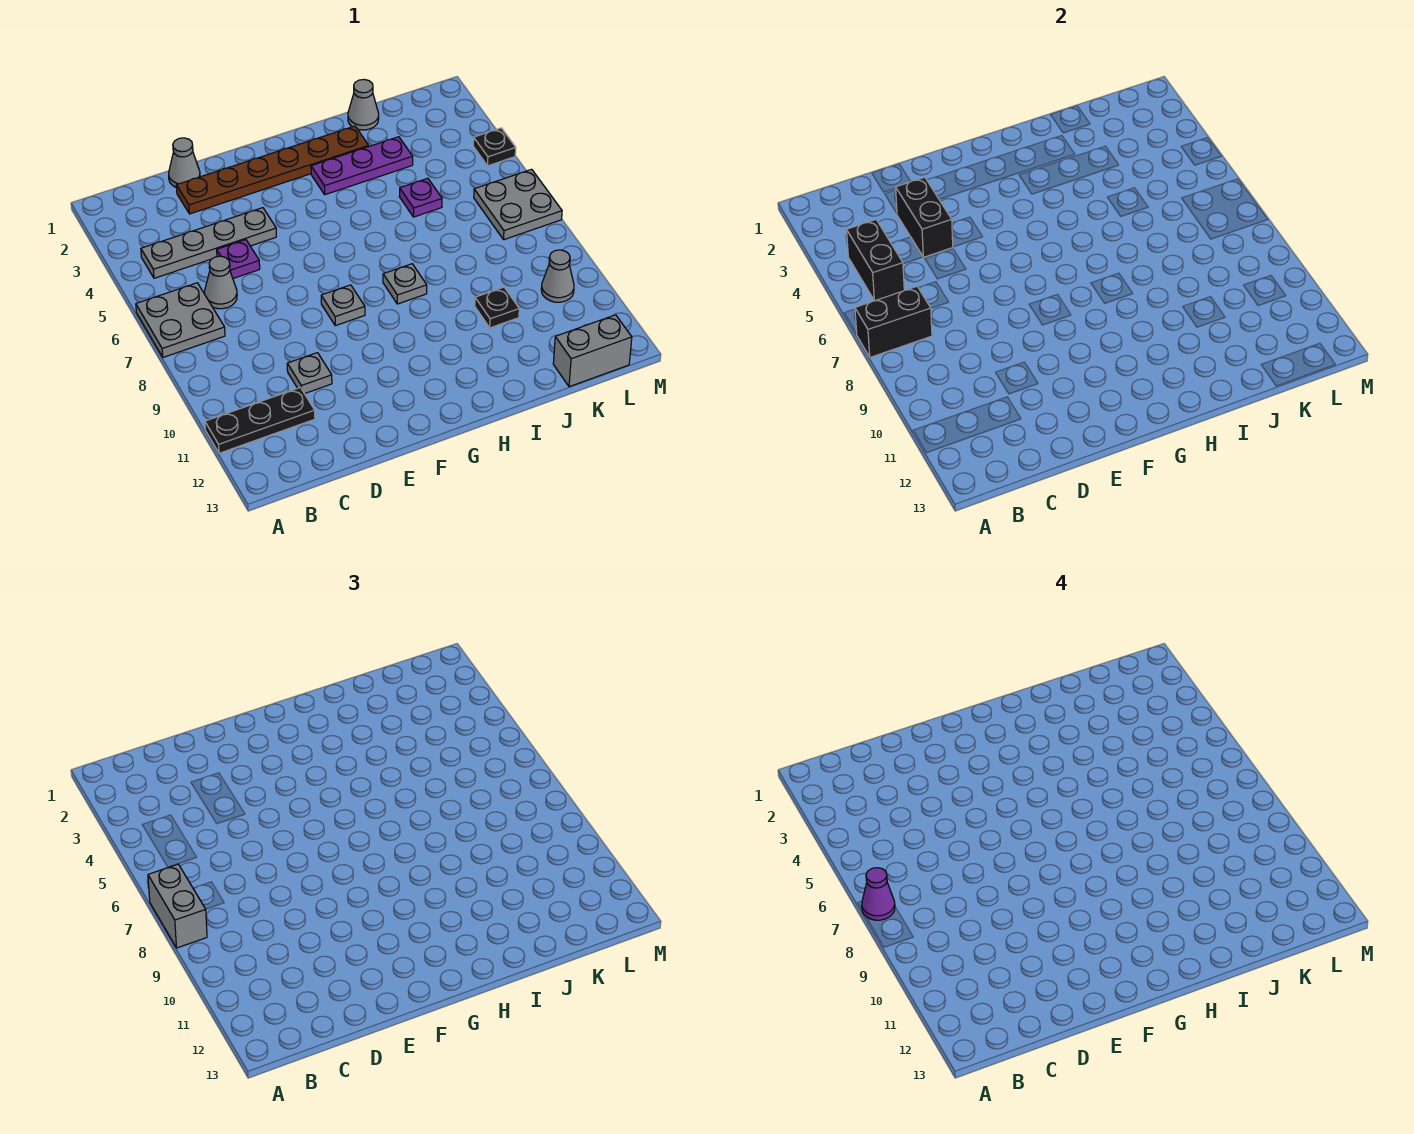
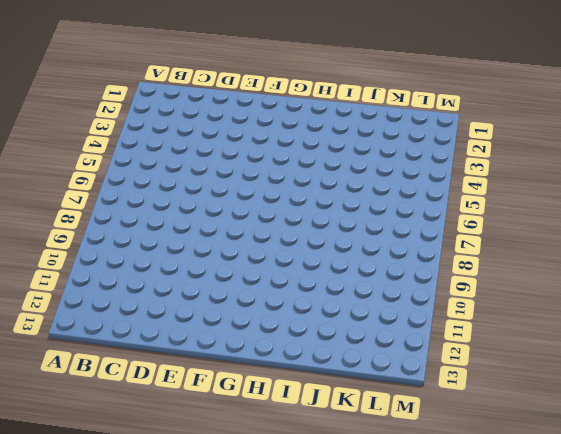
none -> grey 2x2 plate [136,283,225,357]
none -> black 1x3 plate [205,387,315,453]
none -> grey 1x4 plate [141,208,276,278]

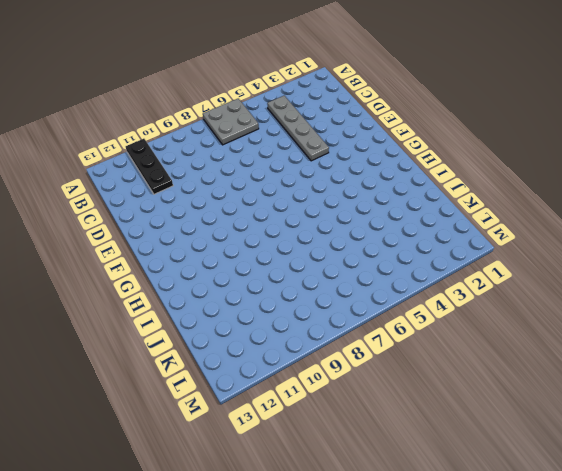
none -> grey 1x1 cone [205,256,237,309]
none -> grey 1x1 cone [169,138,200,188]
none -> brown 1x6 plate [176,126,369,214]

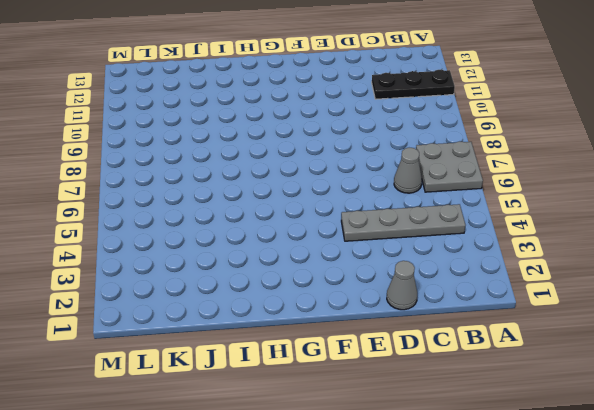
none -> brown 1x6 plate [176,126,369,214]
none -> purple 1x1 plate [217,240,260,278]
none -> grey 1x1 plate [287,353,332,394]

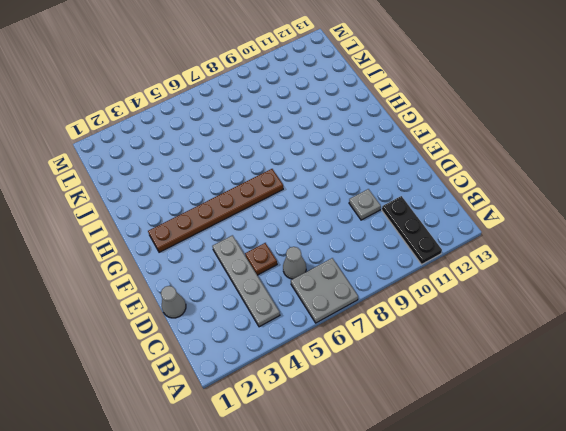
brown 1x1 plate [245,243,277,275] -> purple 1x1 plate [217,240,260,278]
brown 1x6 plate [148,169,283,252] -> brown 1x6 plate turned to [176,126,369,214]
none -> grey 1x1 plate [321,285,365,326]
none -> purple 1x3 plate [311,137,413,195]
none -> grey 1x1 plate [383,264,427,304]

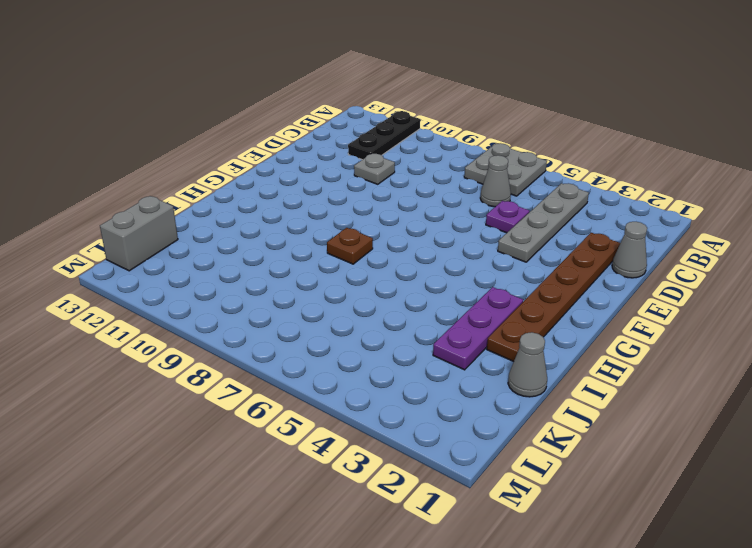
brown 1x1 plate [327,228,373,264] -> grey 1x1 plate [383,264,427,304]
none -> grey 1x1 plate [321,285,365,326]
none -> purple 1x1 plate [399,178,442,217]
none -> black 1x1 plate [475,287,519,328]

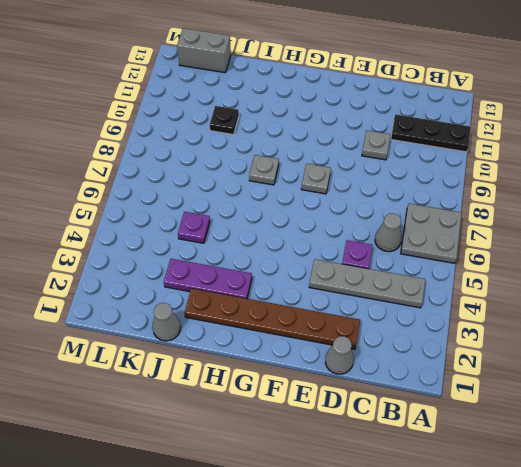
none -> grey 2x2 plate [474,169,562,240]
none -> grey 1x1 cone [541,250,574,302]
none -> black 1x1 plate [473,128,516,166]

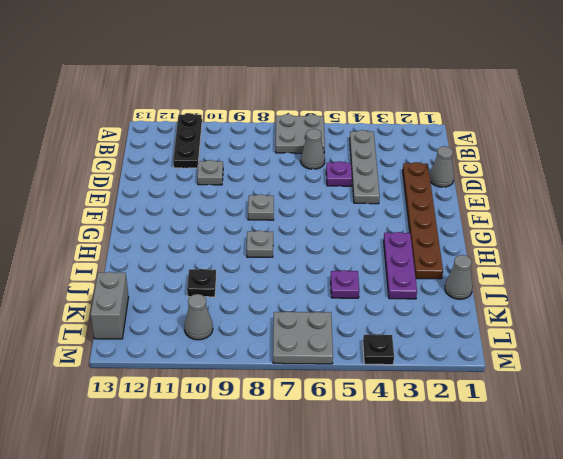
none -> black 1x2 brick [855,287,932,357]
none -> black 1x2 brick [847,220,904,301]
none -> black 1x2 brick [896,177,953,257]

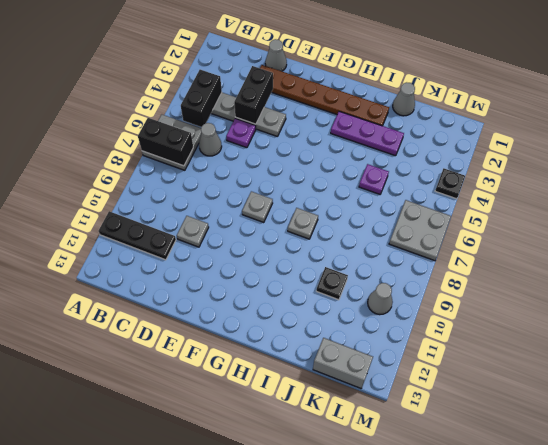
none -> grey 1x2 brick [148,864,207,948]
none -> purple 1x1 cone [862,868,895,920]

